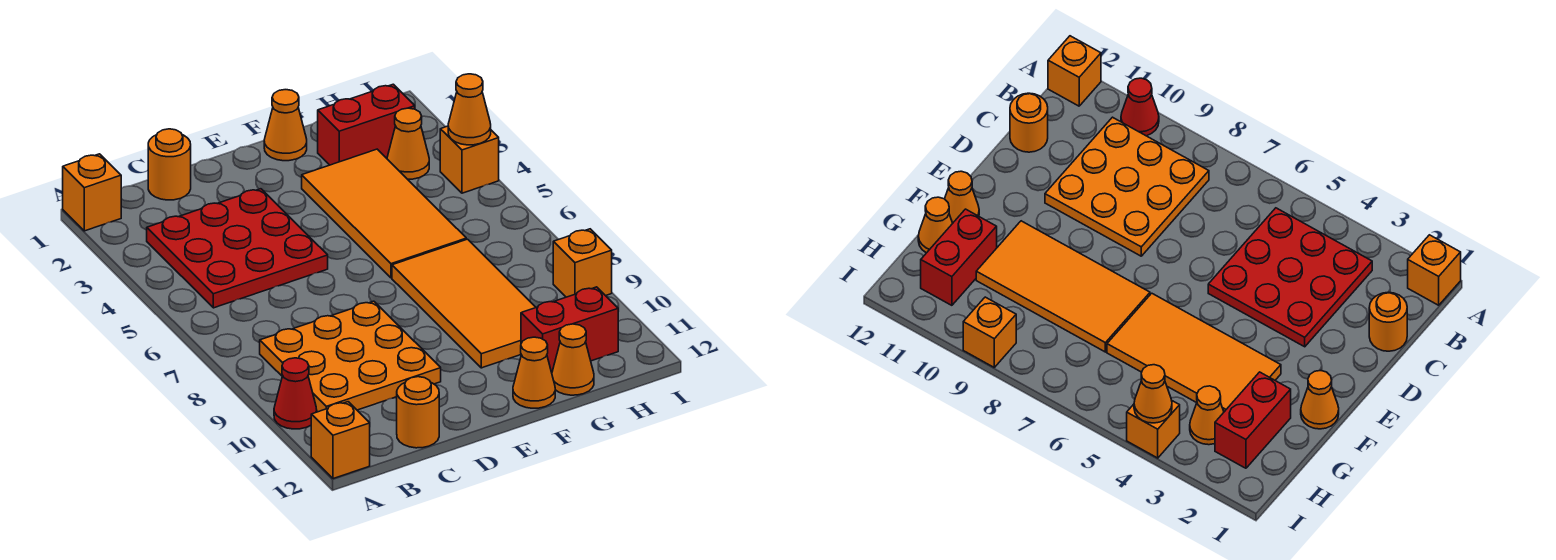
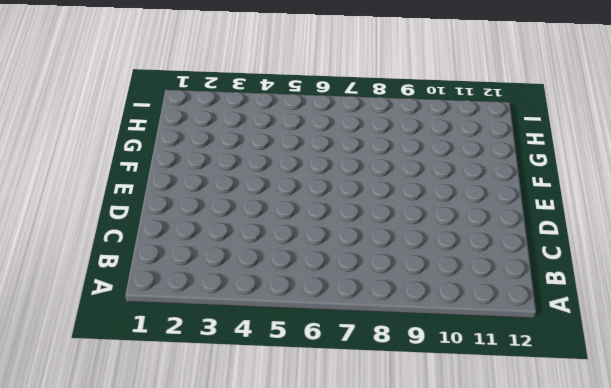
none -> orange 1x1 brick [63,154,121,231]
none -> red 1x1 cone [274,358,317,429]
none -> orange 1x1 brick [311,402,370,479]

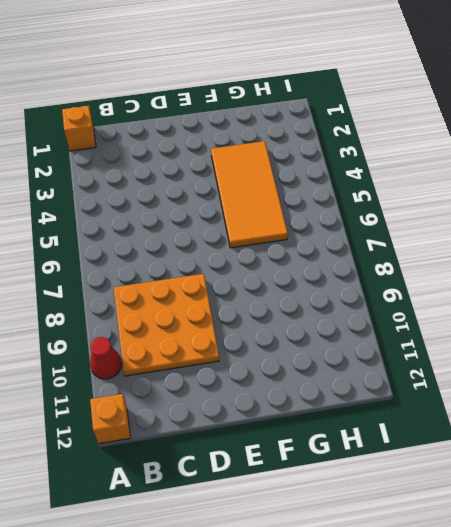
none -> red 3x3 plate [147,189,328,308]
none -> orange 1x1 round brick [148,129,191,200]
none -> orange 1x1 round brick [397,377,439,448]

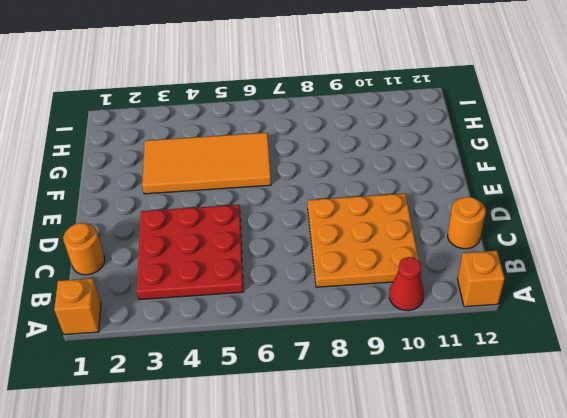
none -> orange 1x1 cone [264,90,307,161]
none -> orange 2x4 tile [392,239,536,368]
none -> orange 1x1 cone [513,337,555,408]

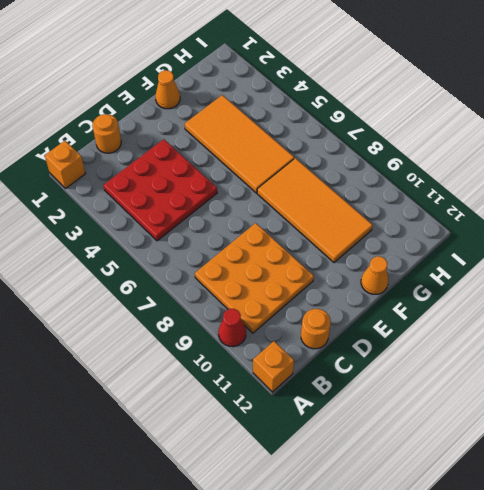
none -> red 1x2 brick [318,84,415,165]
none -> red 1x2 brick [521,287,618,372]
none -> orange 1x1 cone [552,324,594,395]

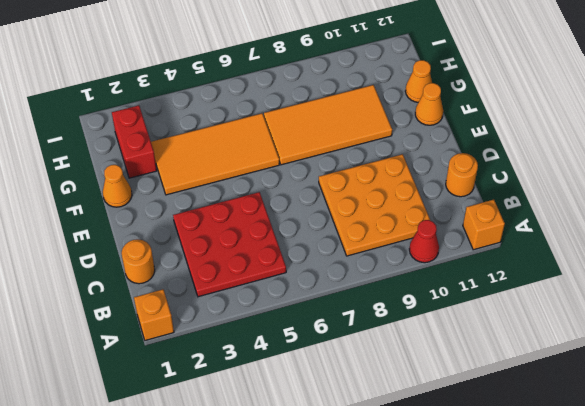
none -> red 1x2 brick [521,287,618,372]
none -> orange 1x1 cone [387,108,429,179]
none -> orange 1x1 brick [440,126,499,193]

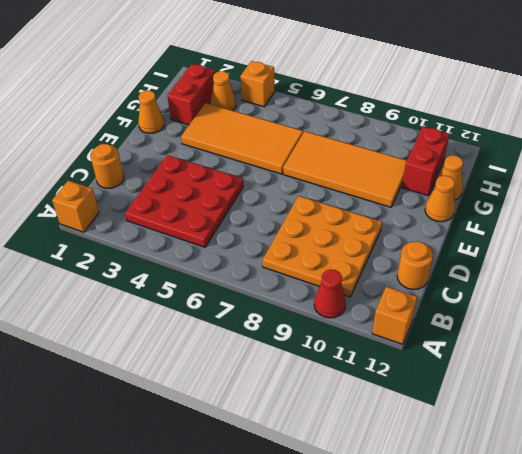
none -> orange 1x1 brick [553,229,612,297]
none -> orange 1x1 cone [448,74,491,145]

